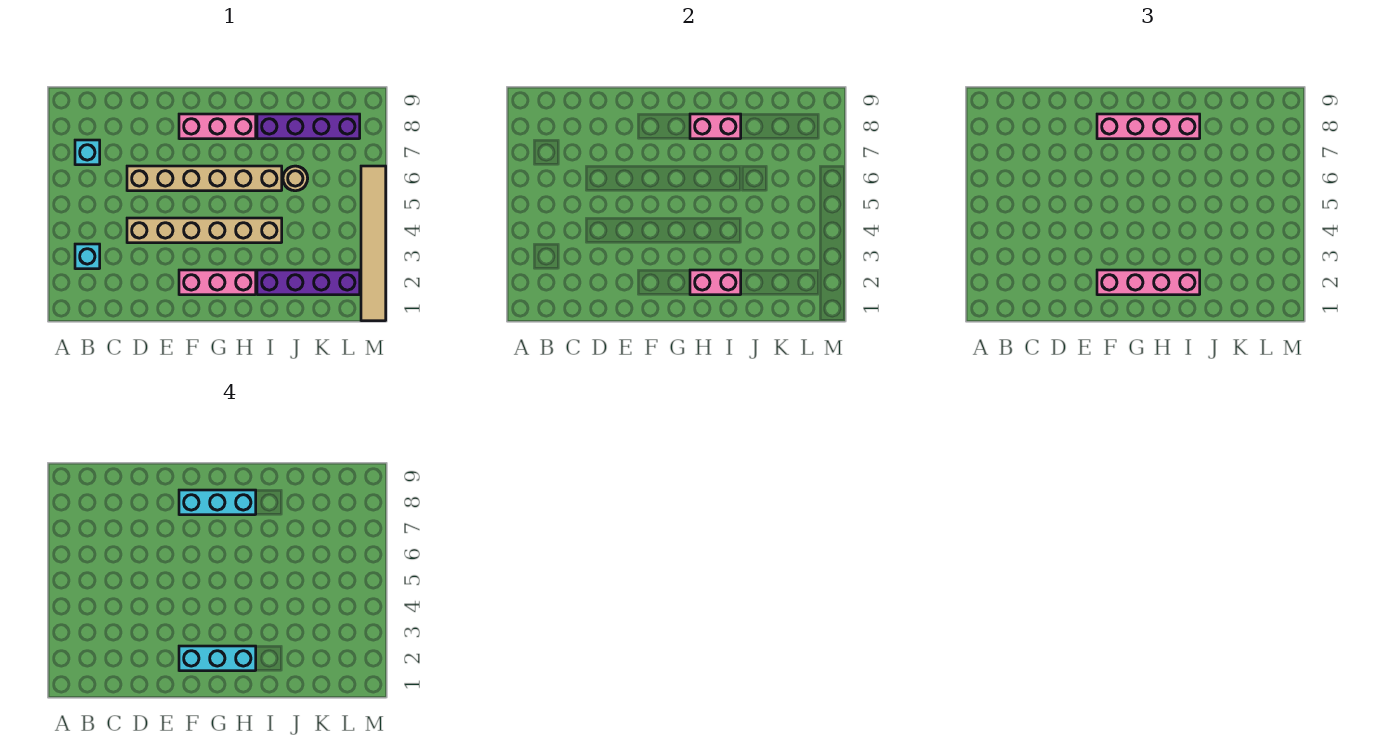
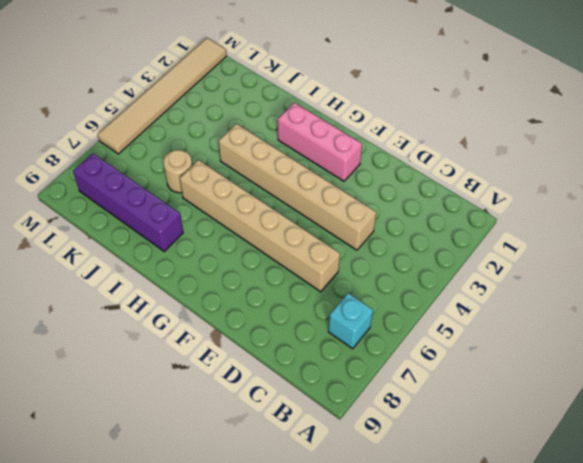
none -> cyan 1x1 brick [75,244,100,269]
none -> pink 1x3 brick [179,114,256,139]
none -> purple 1x4 brick [257,270,360,295]

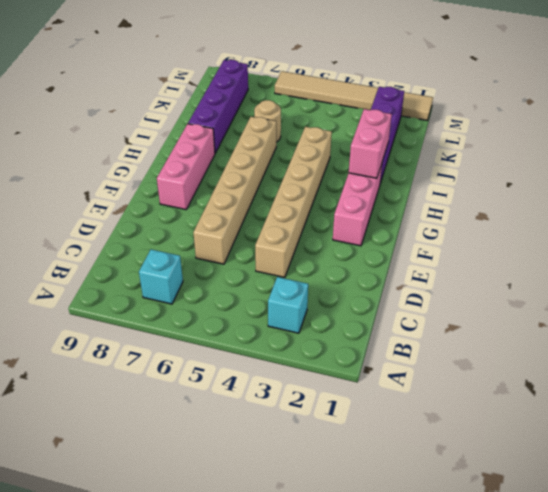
none -> pink 1x2 brick [690,114,741,139]
none -> pink 1x4 brick [1097,270,1200,295]
none -> pink 1x4 brick [1097,114,1200,139]

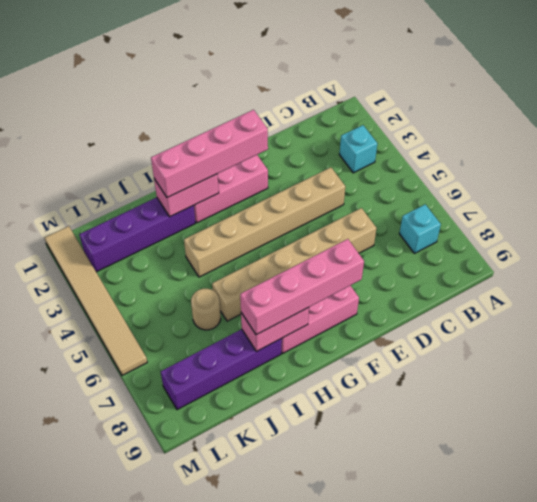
none -> cyan 1x3 brick [179,646,256,671]
none -> cyan 1x3 brick [179,490,256,515]

